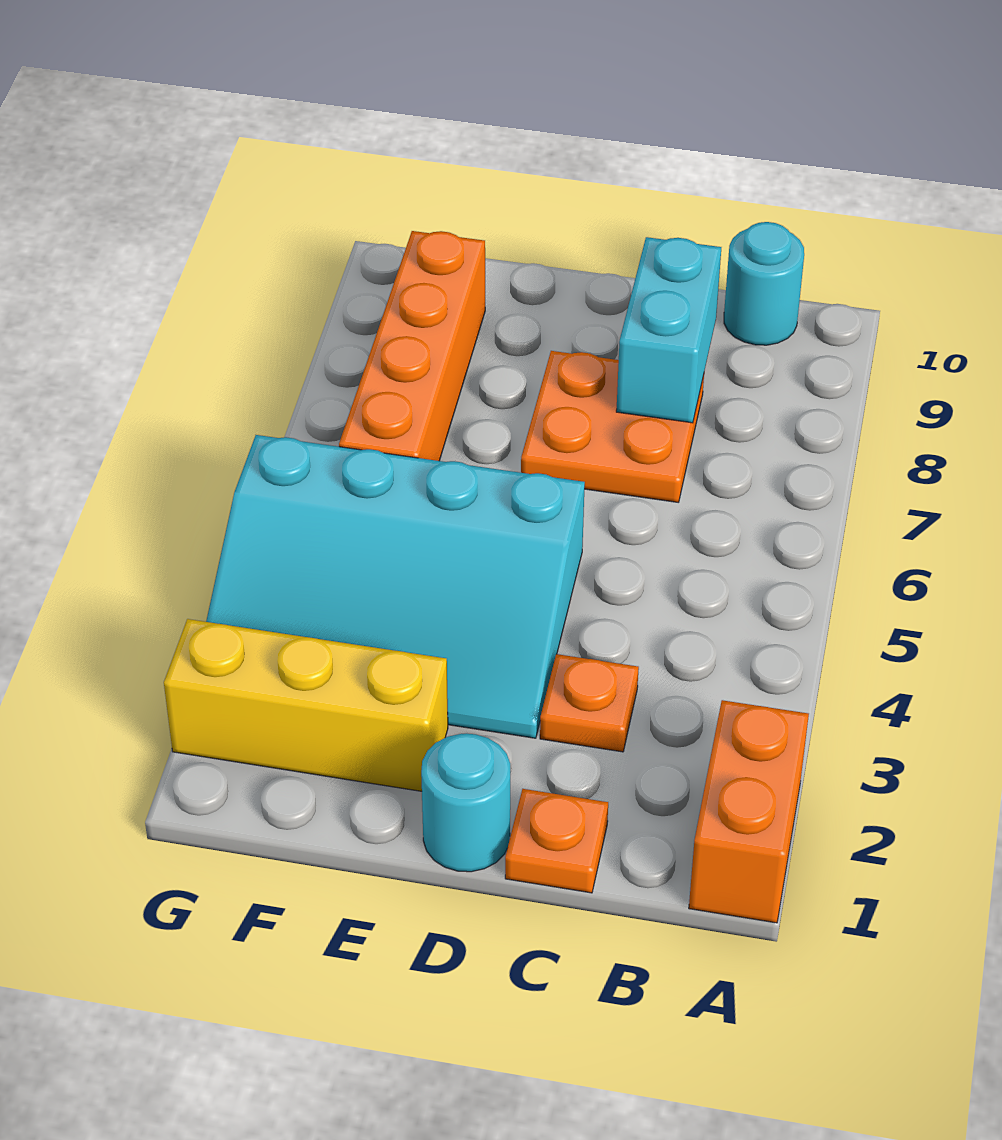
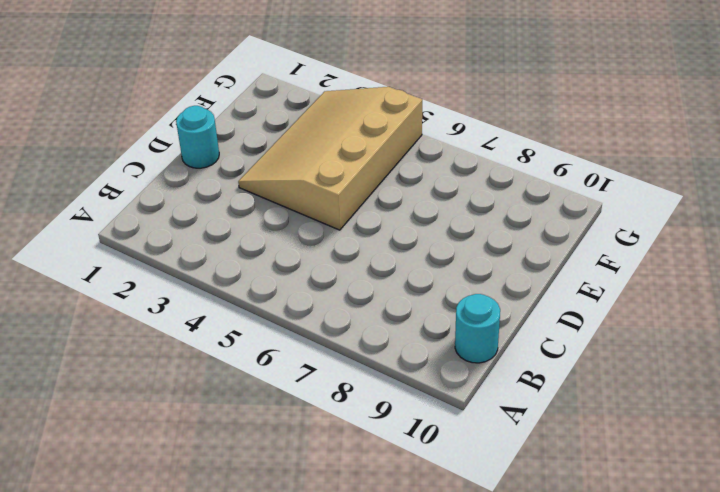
tan 3x4 slope [238,87,422,230] -> cyan 3x4 slope [206,435,585,738]
none -> orange 1x2 brick [689,700,809,923]
none -> orange 1x1 plate [505,789,608,893]

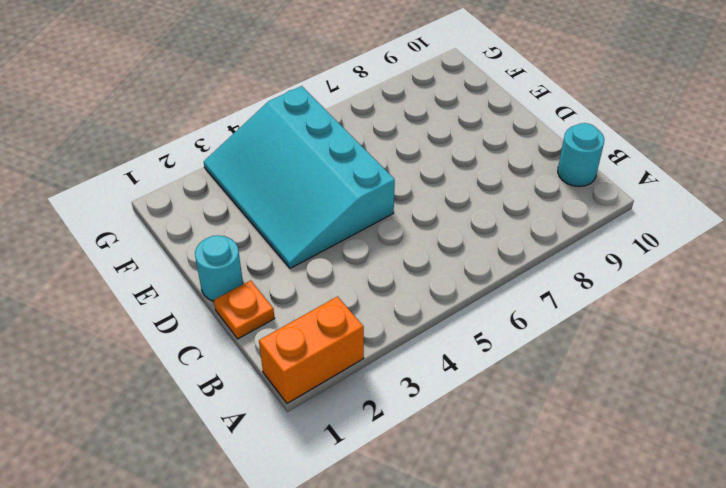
none -> orange 1x1 plate [540,654,639,752]
none -> orange 2x2 plate [521,351,704,502]

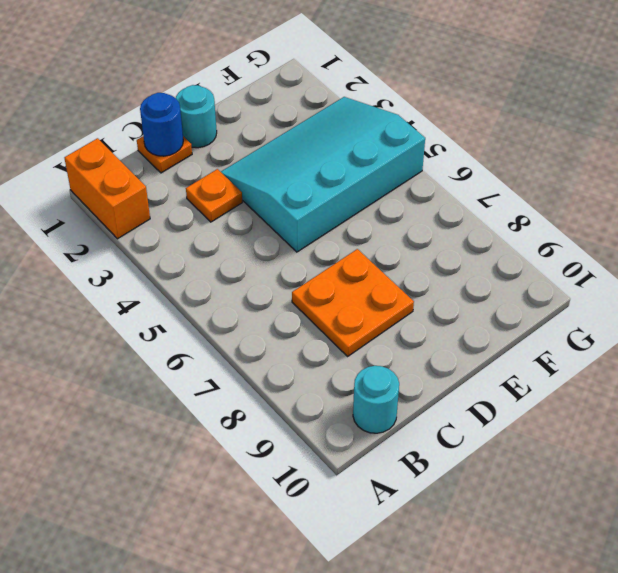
blue 1x1 round brick [140,93,183,156] -> none
none -> yellow 1x3 brick [164,619,448,791]
none -> orange 1x4 brick [339,231,485,461]

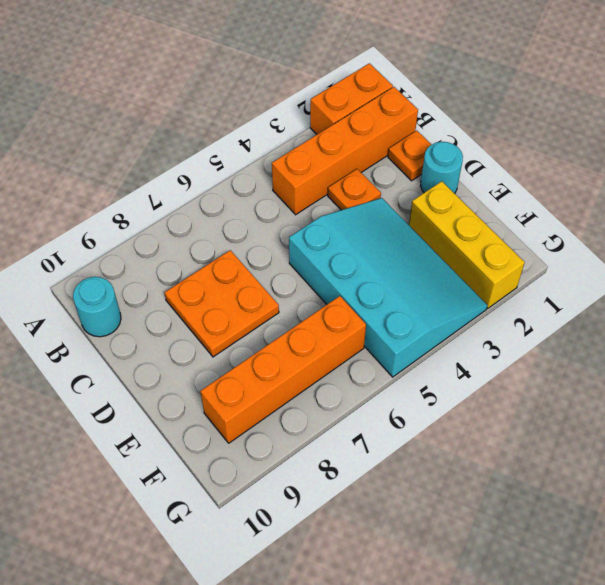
orange 1x4 brick [272,87,418,215] -> none
none -> cyan 1x2 brick [616,237,721,423]

